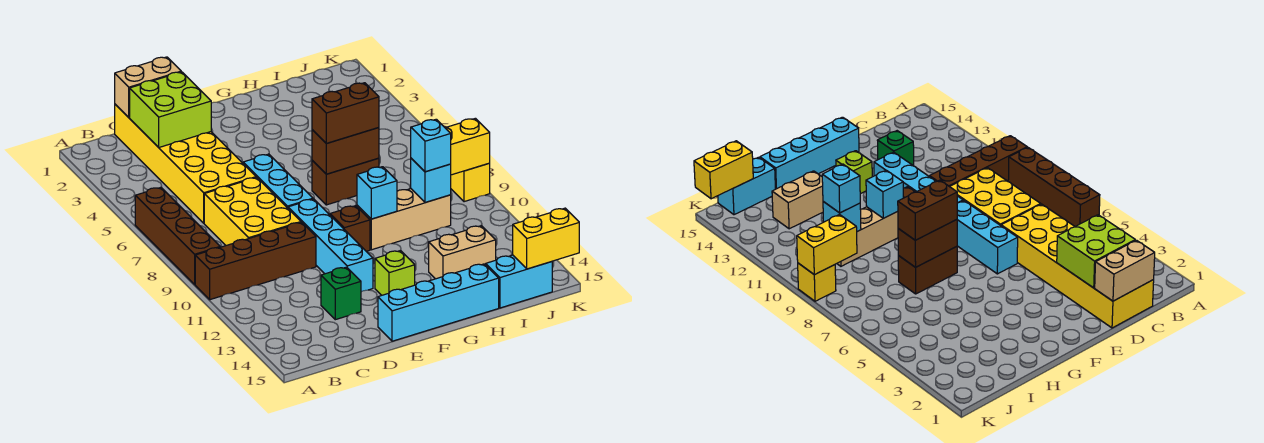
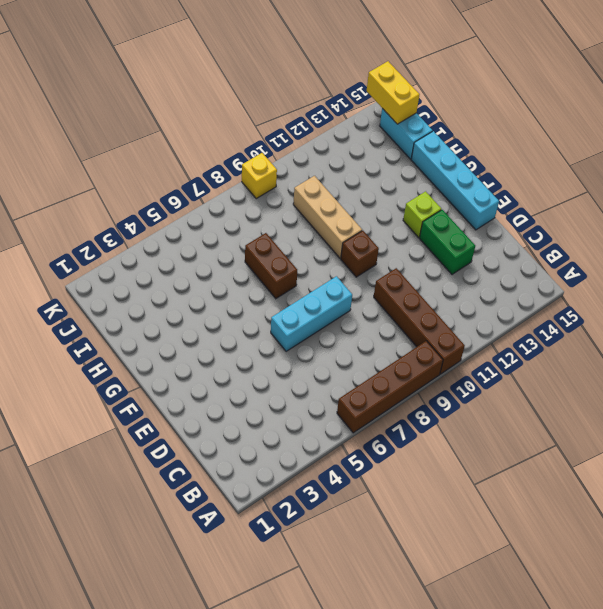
green 1x2 brick [420,210,475,274] -> green 1x1 brick [321,267,361,320]
none -> yellow 2x6 brick [115,104,256,223]
none -> yellow 2x3 brick [204,177,301,245]
none -> cyan 1x4 brick [288,199,373,292]

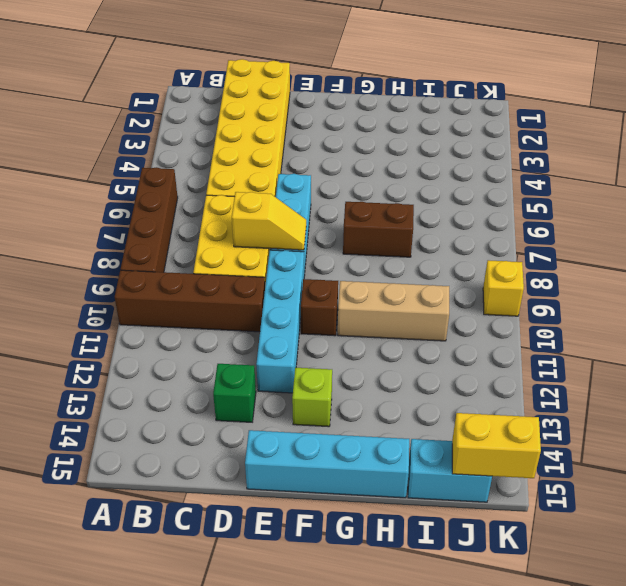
yellow 1x2 slope [232,192,306,250] -> none
none -> tan 1x2 brick [429,226,496,279]
none -> tan 1x2 brick [115,57,181,118]
none -> lime 2x2 brick [130,72,211,147]

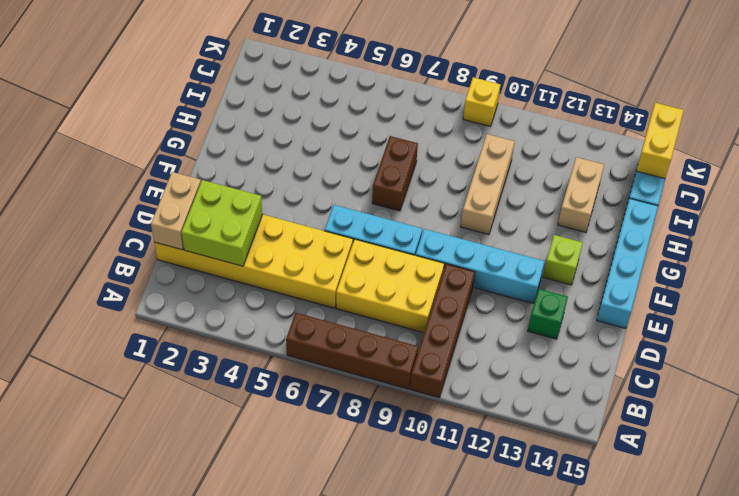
none -> brown 1x1 brick [330,206,370,251]
none -> brown 1x2 brick [312,128,379,174]
none -> cyan 1x1 brick [357,167,397,219]

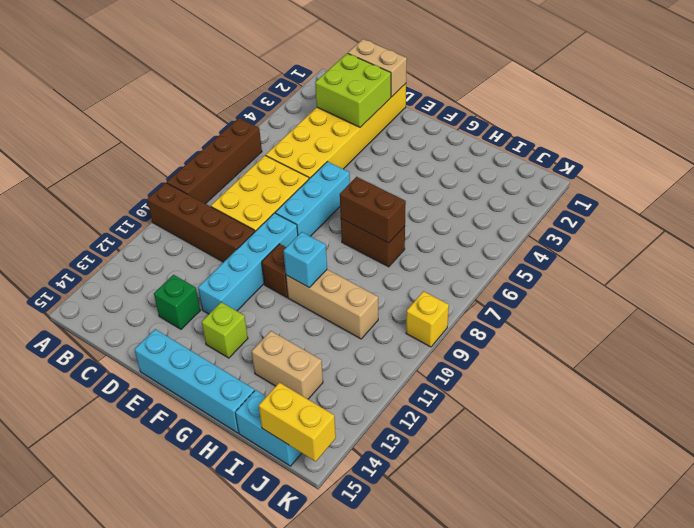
none -> cyan 1x1 brick [411,158,451,203]
none -> yellow 1x2 brick [446,118,490,175]
none -> brown 1x2 brick [312,83,379,143]

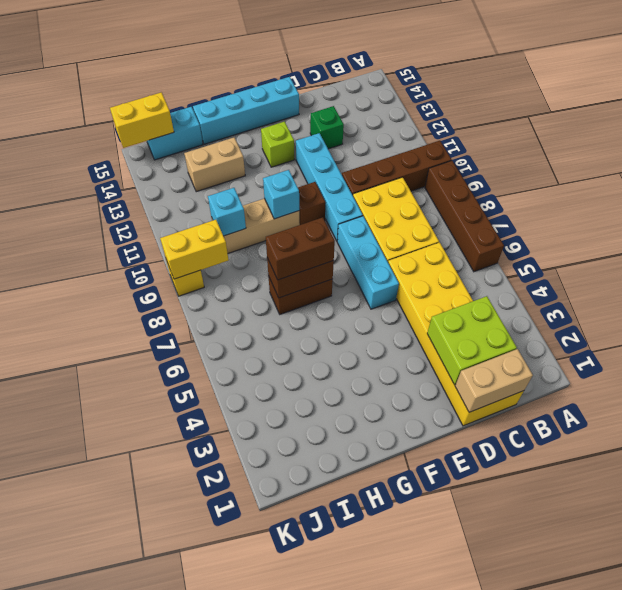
none -> cyan 1x1 brick [411,119,451,172]

